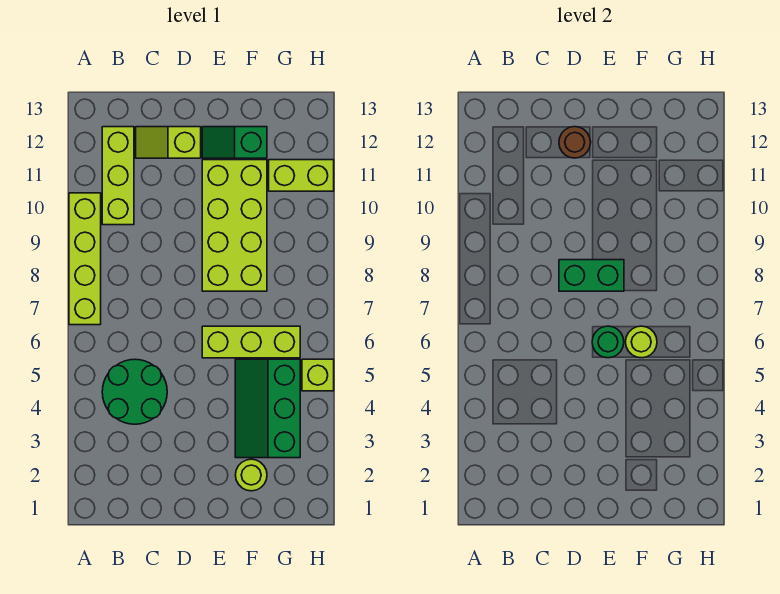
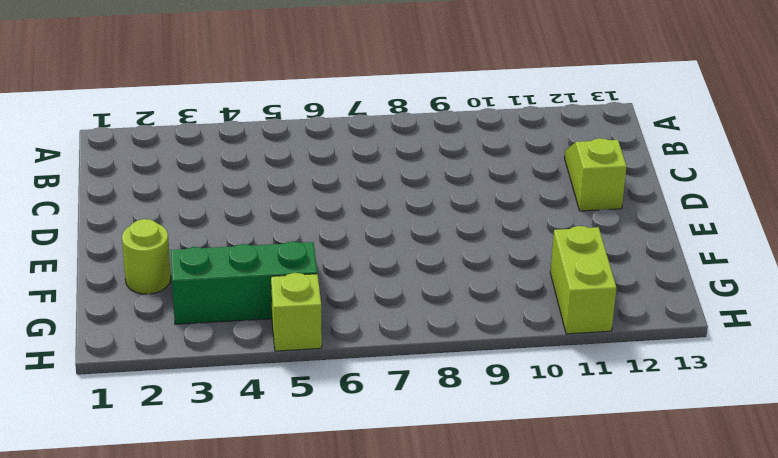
none -> lime 1x4 brick [69,193,101,325]
none -> green 2x2 round brick [102,359,167,424]
none -> lime 1x3 brick [102,127,134,225]

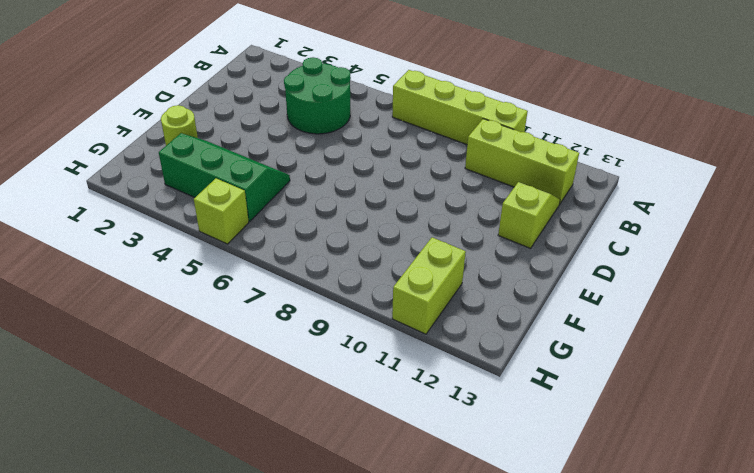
none -> lime 1x3 brick [202,326,300,358]
none -> lime 2x4 brick [202,160,267,291]
none -> green 1x2 slope [202,127,267,158]

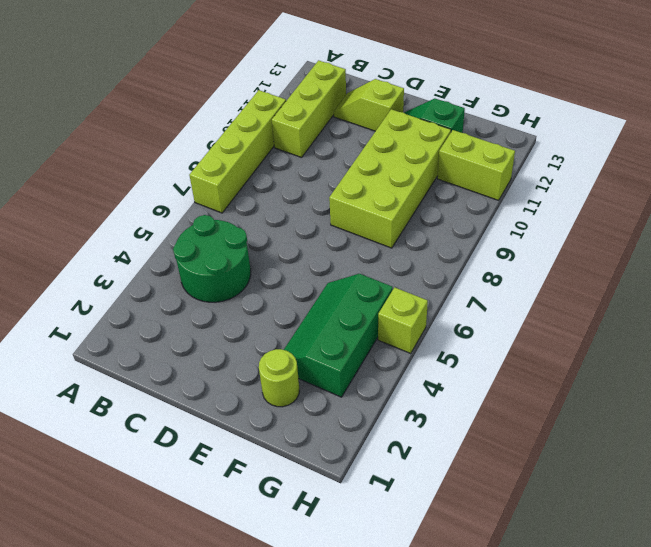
none -> lime 1x3 brick [202,326,300,358]
none -> green 1x2 brick [559,260,624,291]
none -> brown 1x1 round brick [559,127,591,158]

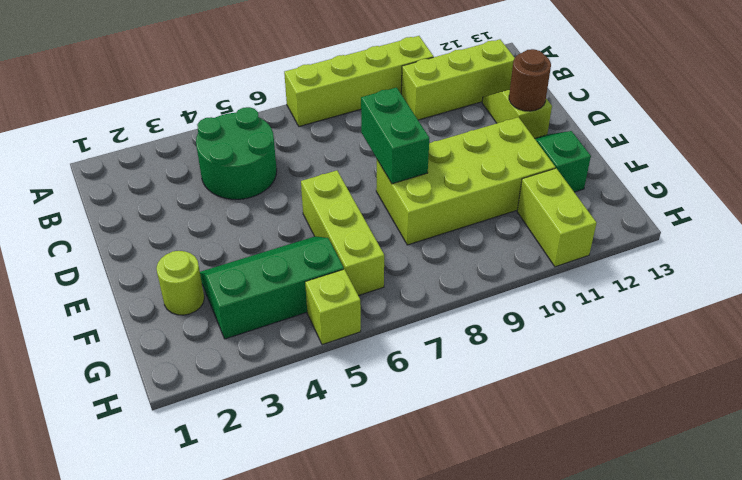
none -> green 1x1 round brick [592,326,624,358]
none -> lime 1x1 round brick [626,326,657,358]

